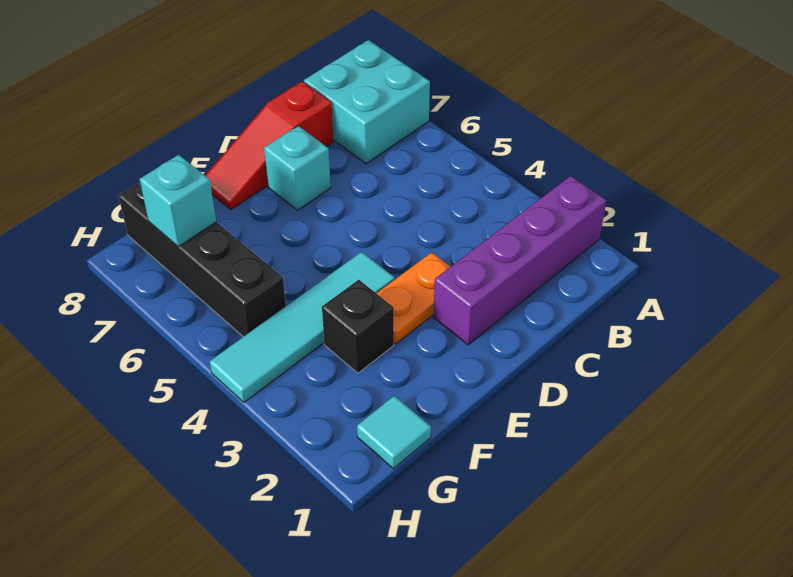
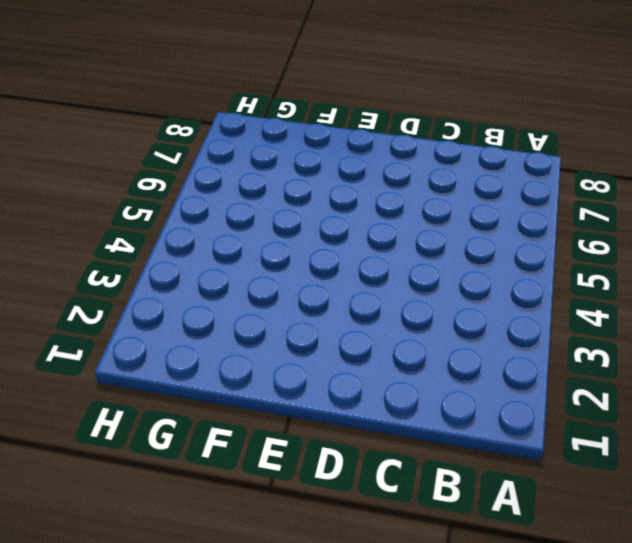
none -> purple 1x4 brick [433,176,607,345]
none -> cyan 2x2 brick [304,40,430,164]

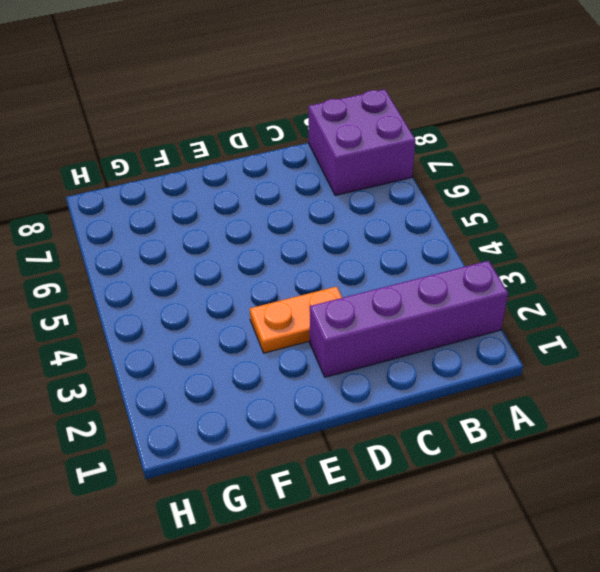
purple 2x2 brick [309,89,416,195] -> cyan 2x2 brick [304,40,430,164]
none -> red 1x3 slope [205,81,334,210]
none -> cyan 1x1 brick [264,126,331,210]

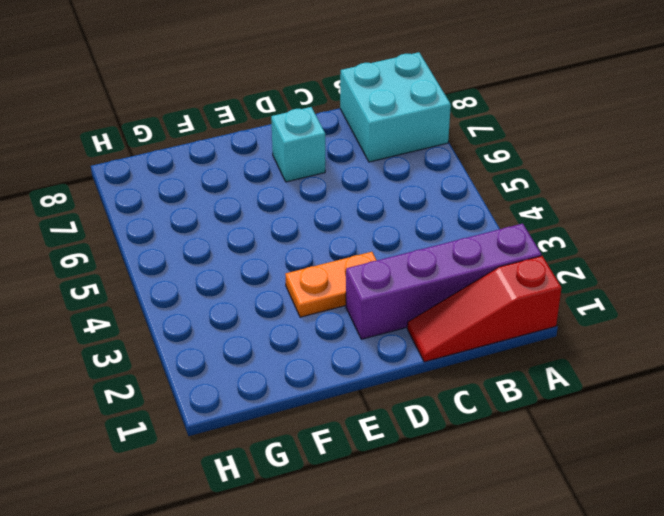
red 1x3 slope [407,256,561,362] -> red 1x3 slope moved to [205,81,334,210]
none -> cyan 1x4 tile [210,252,395,402]
none -> black 1x1 brick [322,280,394,373]

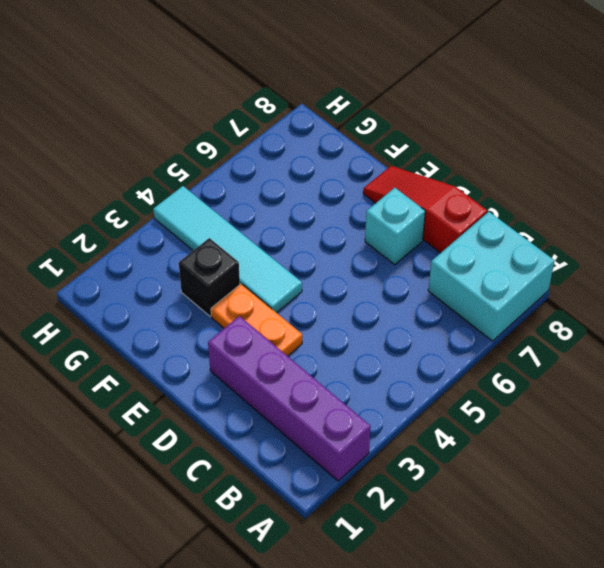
none -> cyan 1x1 tile [357,396,431,469]
none -> black 1x4 brick [118,182,286,337]

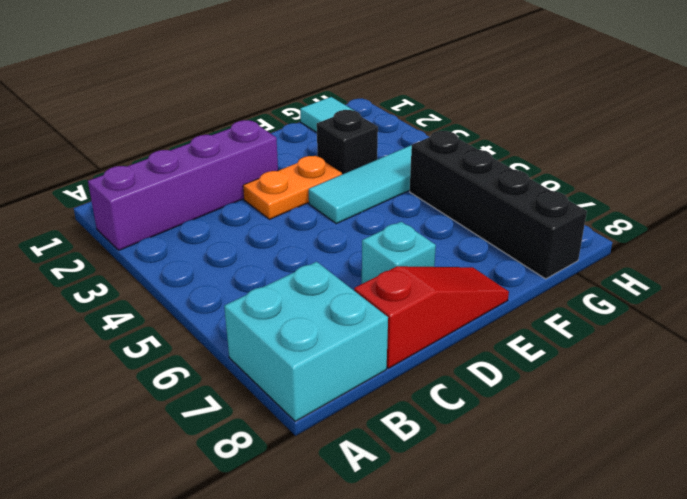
none -> cyan 1x1 brick [140,155,216,247]

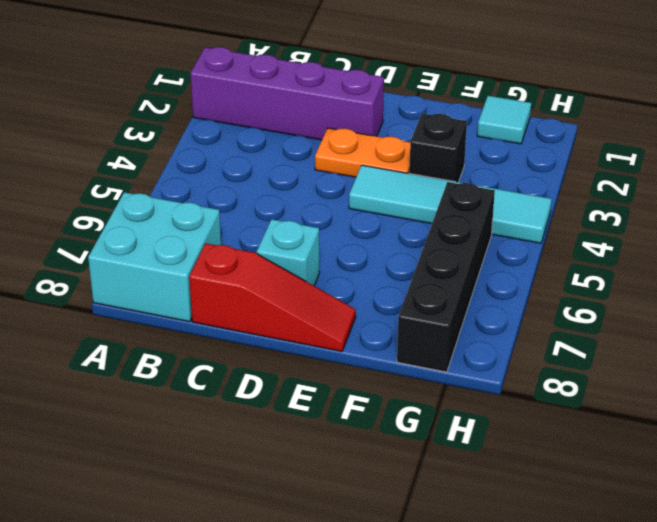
none -> cyan 1x1 brick [140,155,216,247]

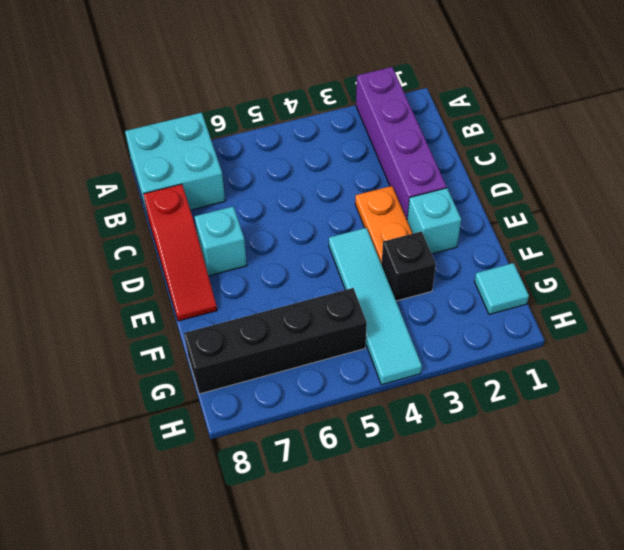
cyan 1x1 brick [407,188,461,254] -> cyan 1x1 brick moved to [140,155,216,247]

